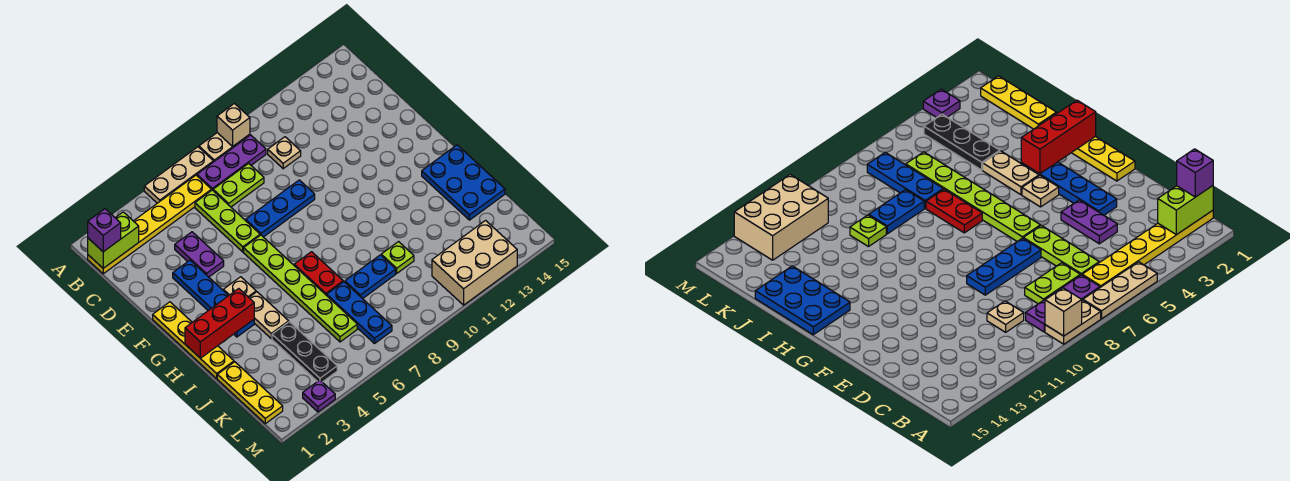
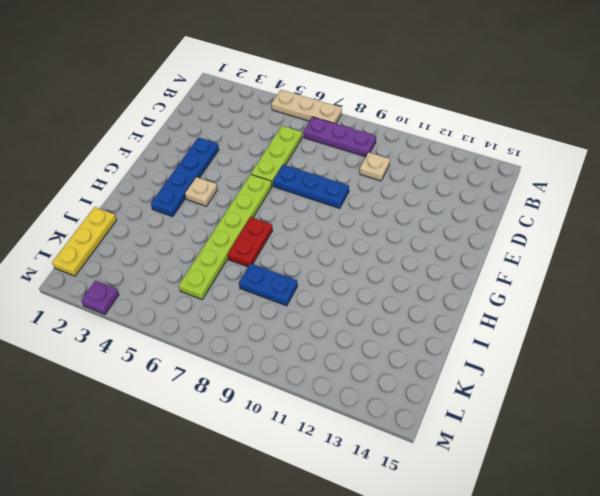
none -> tan 1x2 plate [199,133,250,162]
none -> yellow 1x6 plate [88,175,212,274]
none -> lime 1x2 plate [213,163,264,207]

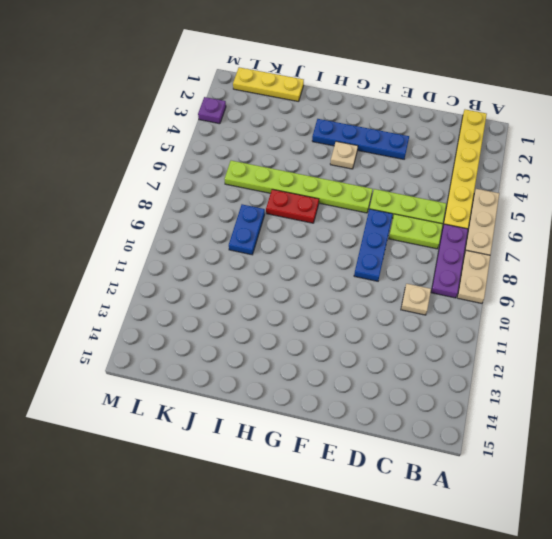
lime 1x2 plate [389,214,443,249] -> lime 1x2 plate turned to [213,163,264,207]
none -> purple 1x2 plate [175,232,224,277]
none -> yellow 1x4 plate [153,302,234,379]
none -> tan 1x2 plate [249,292,289,339]

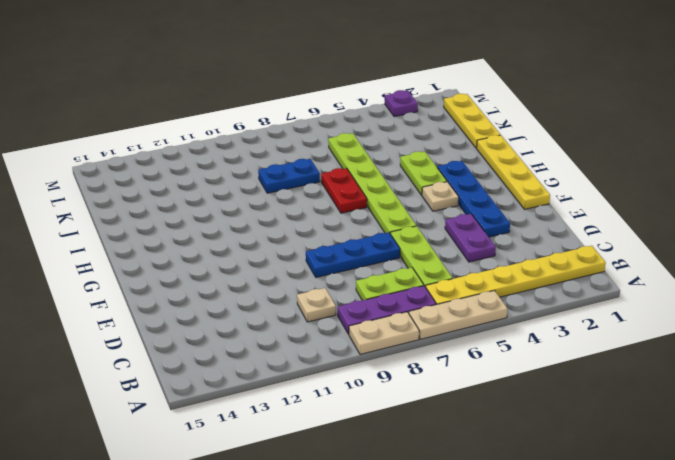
lime 1x2 plate [400,151,447,195] -> tan 1x2 plate [249,292,289,339]
none -> blue 2x3 plate [422,145,505,220]
none -> black 1x3 plate [272,322,337,382]
none -> blue 1x3 plate [327,282,392,343]

